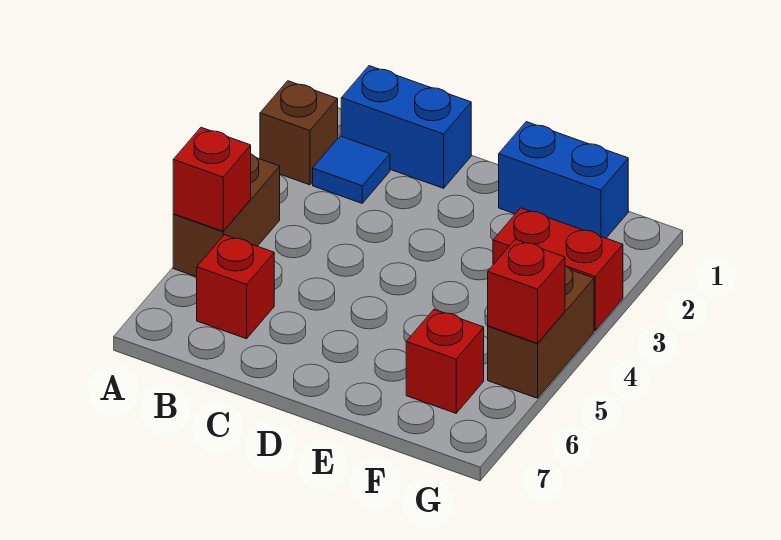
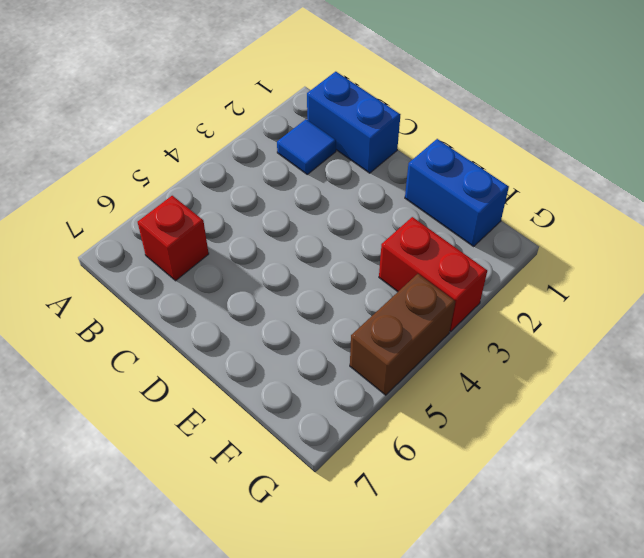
none -> brown 1x1 brick [260,81,338,185]
none -> brown 1x2 brick [173,154,280,277]

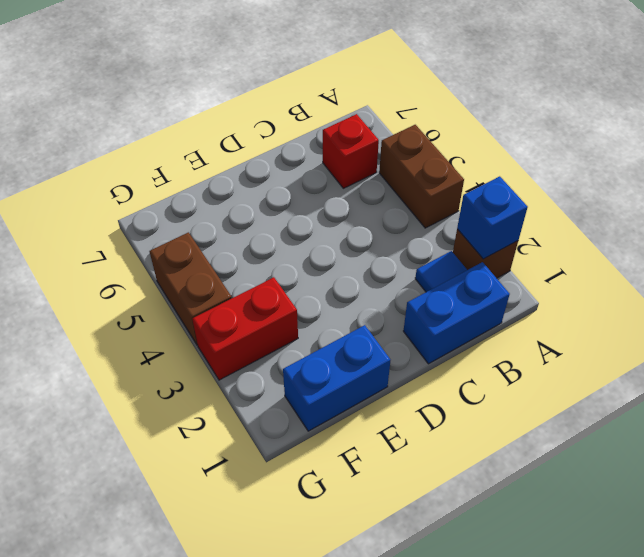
blue 1x1 brick [457,176,528,259] -> none
none -> red 1x1 brick [406,310,484,413]
none -> red 1x1 brick [173,127,251,231]

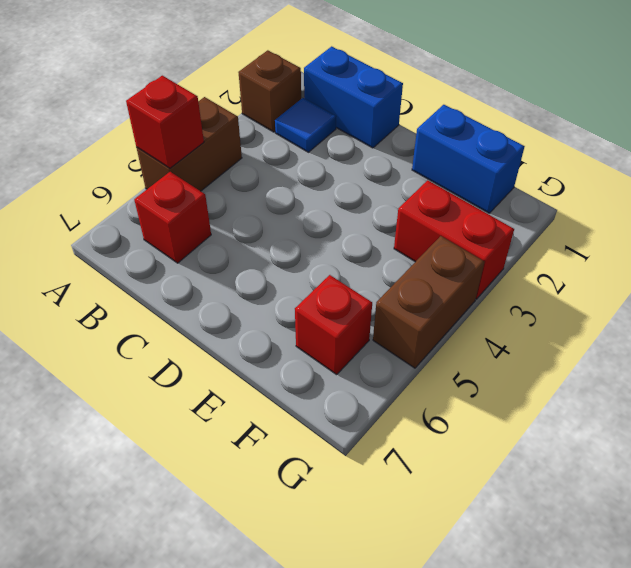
none -> red 1x1 brick [488,239,565,343]

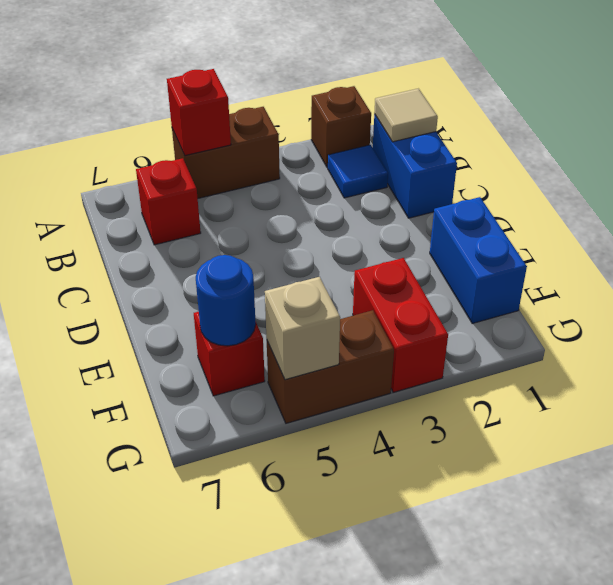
tan 1x1 tile [374,89,438,142] -> none
blue 1x1 round brick [196,255,256,346] -> none
tan 1x1 brick [265,277,340,380] -> red 1x1 brick [488,239,565,343]

